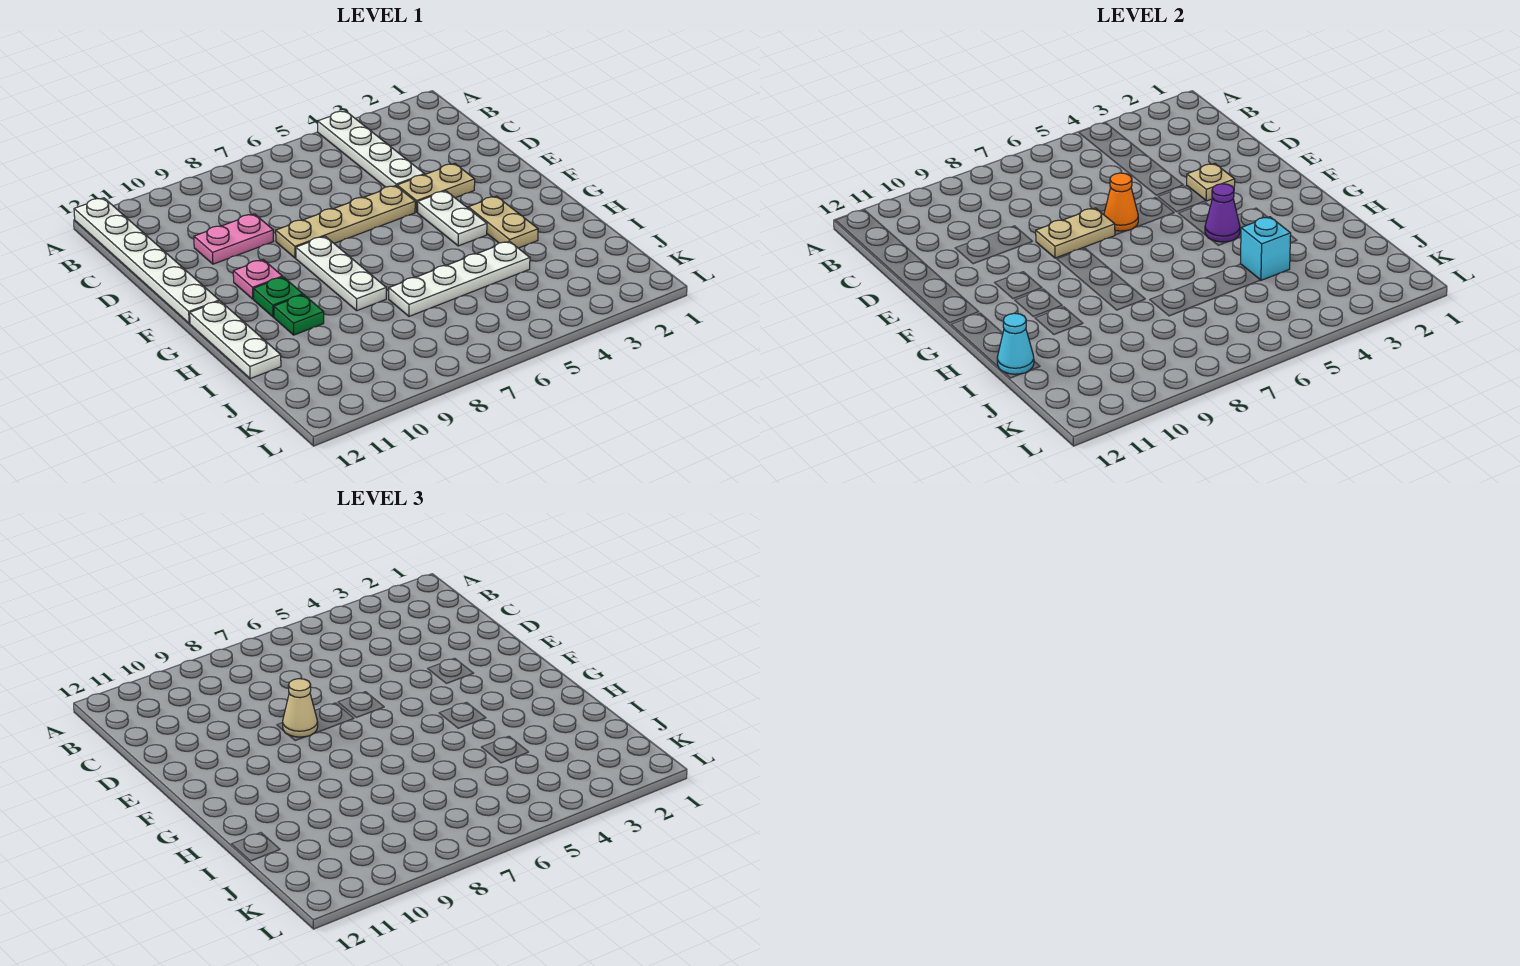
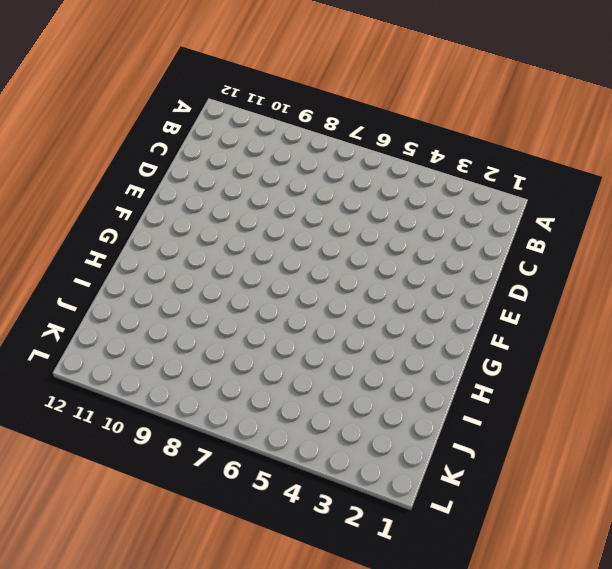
none -> white 1x4 plate [318,111,424,187]
none -> white 1x6 plate [74,198,219,323]
none -> pink 1x2 plate [194,214,273,264]

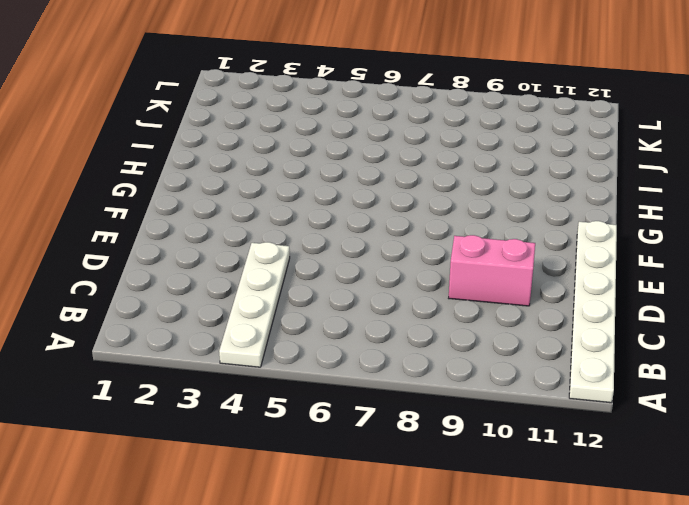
pink 1x2 brick [449,235,535,306] -> pink 1x2 plate [194,214,273,264]
none -> tan 1x2 plate [397,164,475,212]
none -> tan 1x4 plate [276,186,415,258]
none -> white 1x2 plate [418,191,487,246]

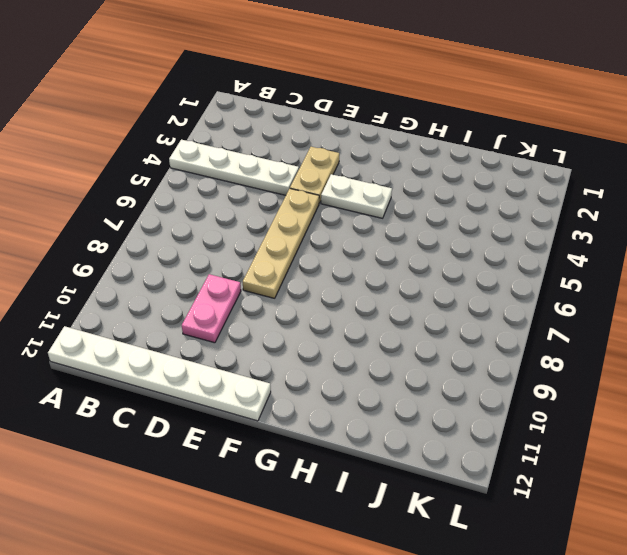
none -> white 1x3 plate [296,236,386,311]
none -> pink 1x1 plate [233,260,282,299]
none -> tan 1x2 plate [468,196,538,248]

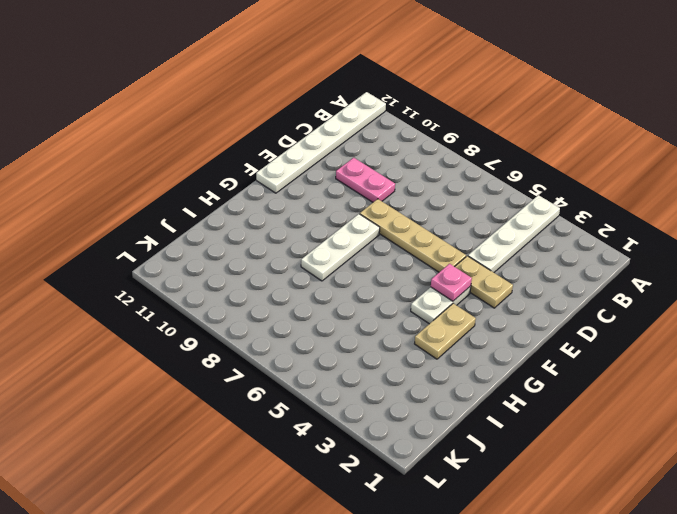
pink 1x1 plate [431,264,472,301] -> pink 1x1 plate moved to [233,260,282,299]
none -> green 1x1 plate [253,277,303,317]
none -> white 1x3 plate [190,301,281,379]
none -> green 1x1 plate [274,295,324,335]

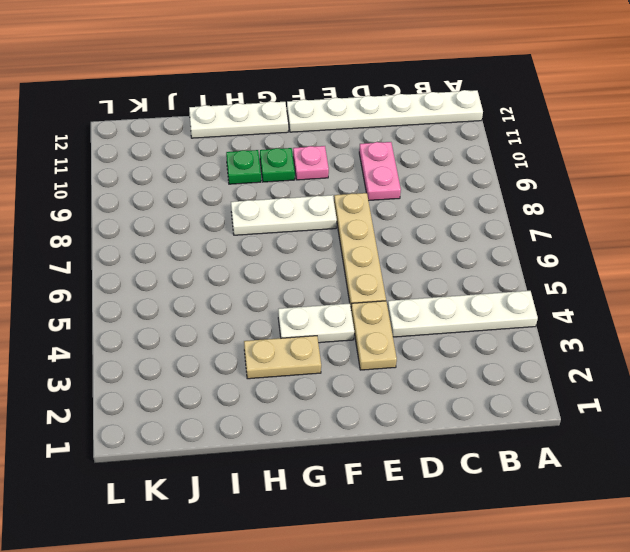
none -> white 1x4 plate [389,241,530,316]
none -> tan 1x1 plate [1187,164,1235,201]
none -> orange 1x1 cone [1104,173,1138,231]

